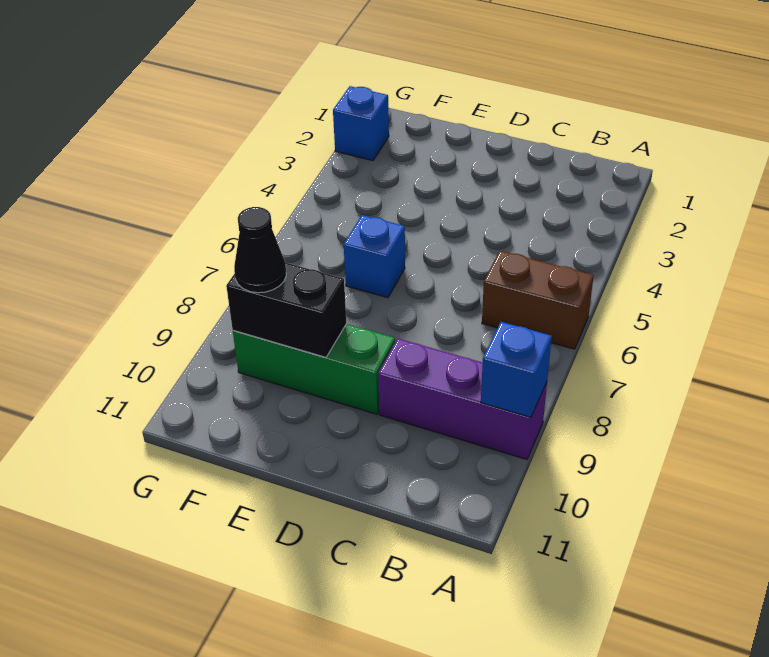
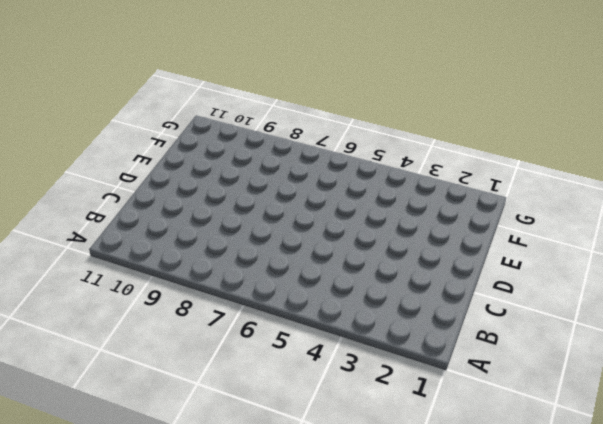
none -> brown 1x2 brick [482,251,594,349]
none -> purple 1x3 brick [378,339,547,459]

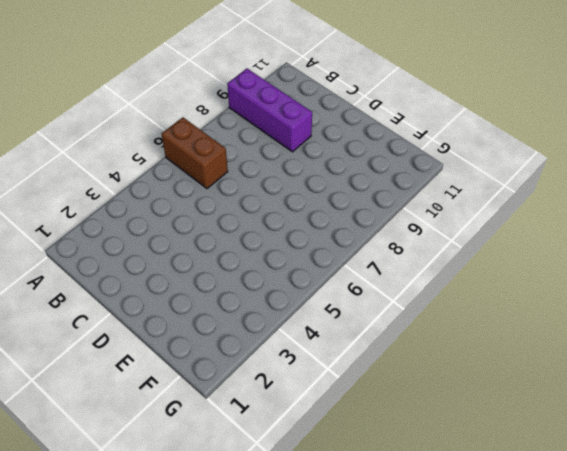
none -> green 1x3 brick [233,324,396,414]
none -> blue 1x1 brick [344,215,405,298]

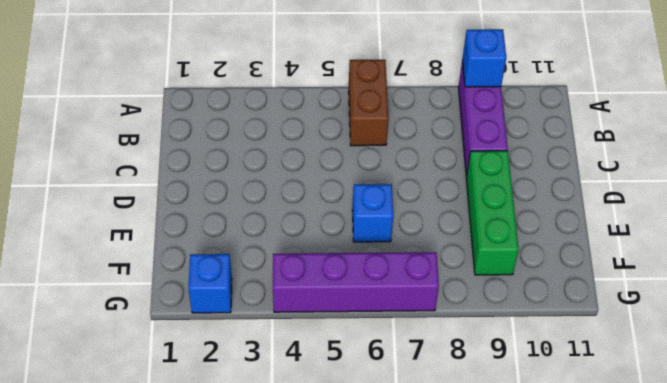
purple 1x4 brick [273,252,439,312] -> none
none -> black 1x2 brick [226,263,347,357]
none -> black 1x1 cone [234,207,286,293]

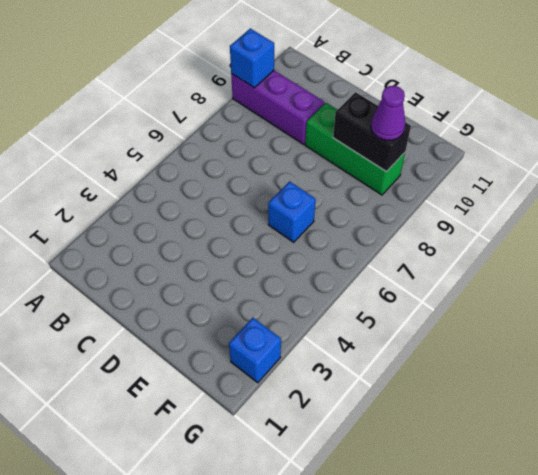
purple 1x1 cone [371,86,405,141] -> black 1x1 cone [234,207,286,293]
none -> brown 1x2 brick [482,251,594,349]

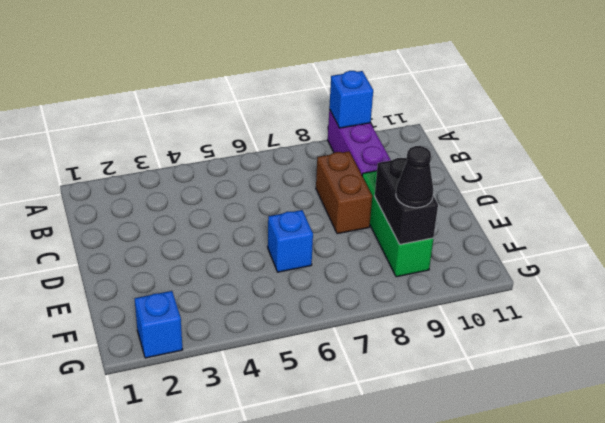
brown 1x2 brick [316,151,372,234] -> brown 1x2 brick moved to [482,251,594,349]

